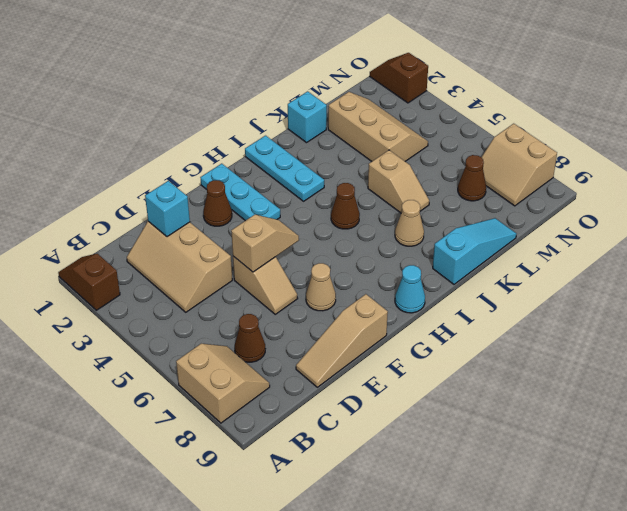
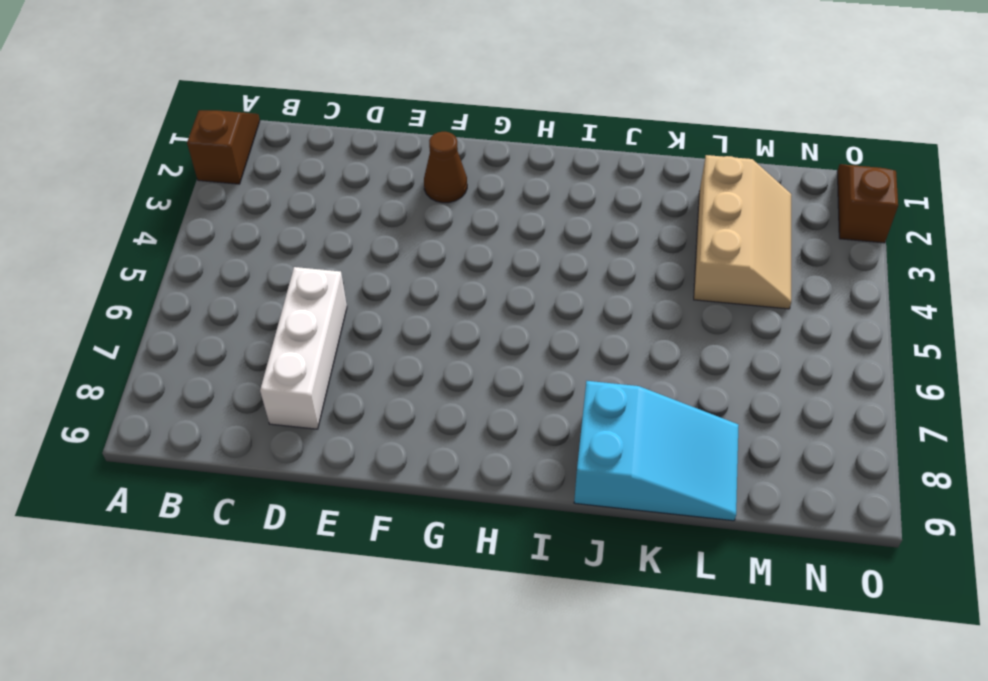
white 1x3 brick [260,267,347,429] -> none
cyan 2x3 slope [574,381,738,521] -> cyan 1x3 slope [433,218,516,284]
none -> tan 2x2 slope [176,344,270,423]
none -> tan 2x3 slope [127,221,232,312]
none -> brown 1x1 cone [235,314,265,362]

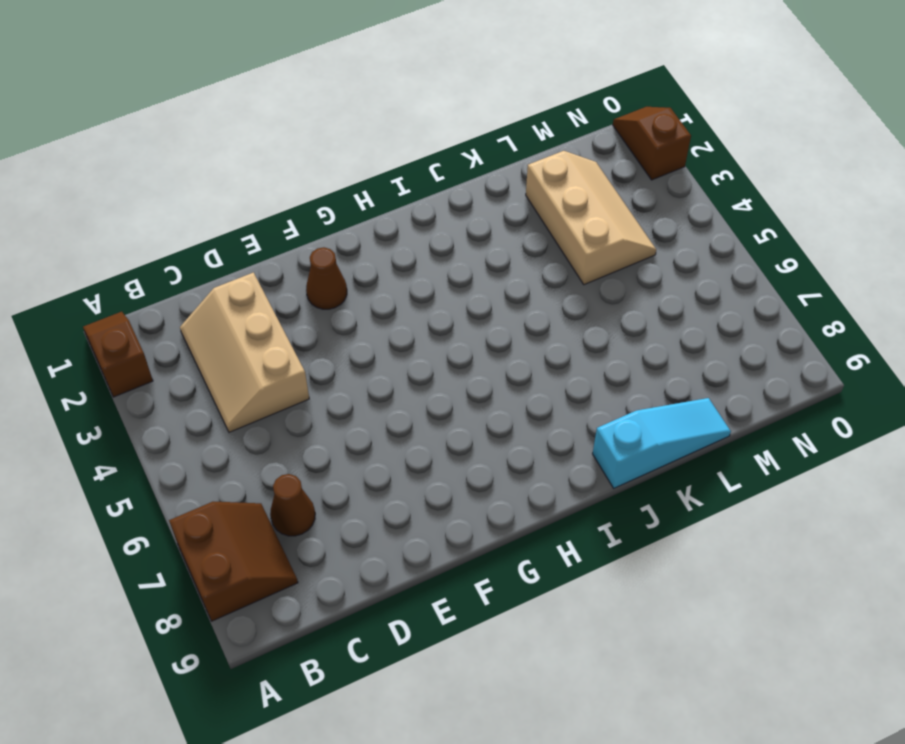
brown 2x2 slope [169,502,298,621] -> tan 2x2 slope [176,344,270,423]
none -> tan 1x3 slope [296,294,388,387]
none -> tan 1x2 slope [233,256,298,314]
none -> tan 1x1 cone [306,263,336,311]

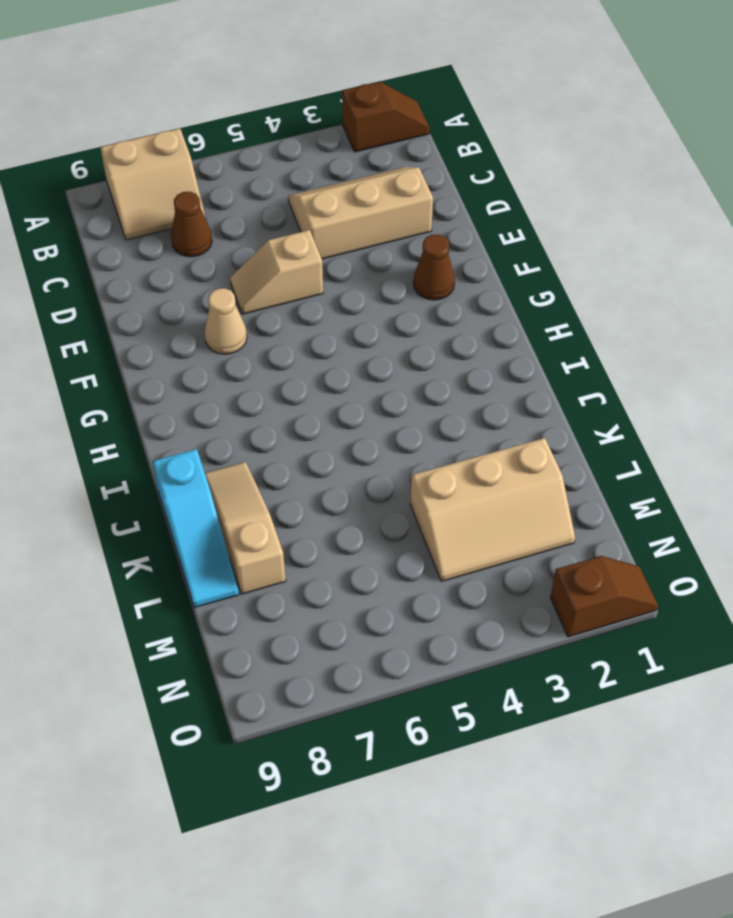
tan 1x3 slope [205,462,286,594] -> tan 1x3 slope moved to [296,294,388,387]
none -> cyan 1x3 plate [200,164,280,221]
none -> cyan 1x1 cone [395,265,425,313]
none -> cyan 1x3 plate [245,136,324,201]

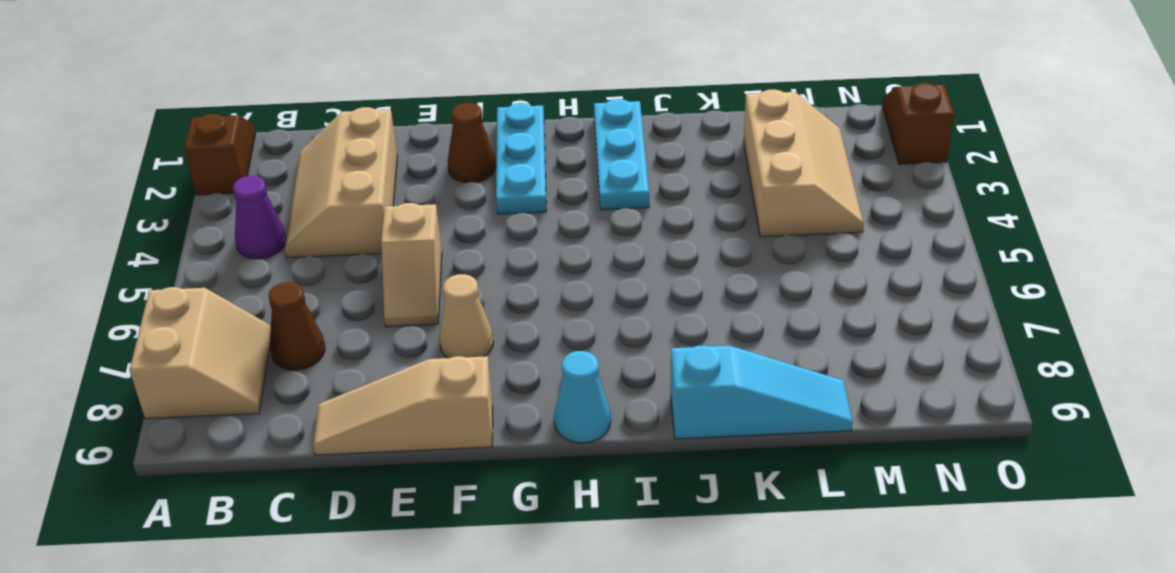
purple 1x1 cone [233,176,286,259] -> none
none -> brown 1x1 cone [331,183,360,229]
none -> tan 1x1 cone [395,200,424,246]
none -> cyan 1x1 brick [288,91,327,143]

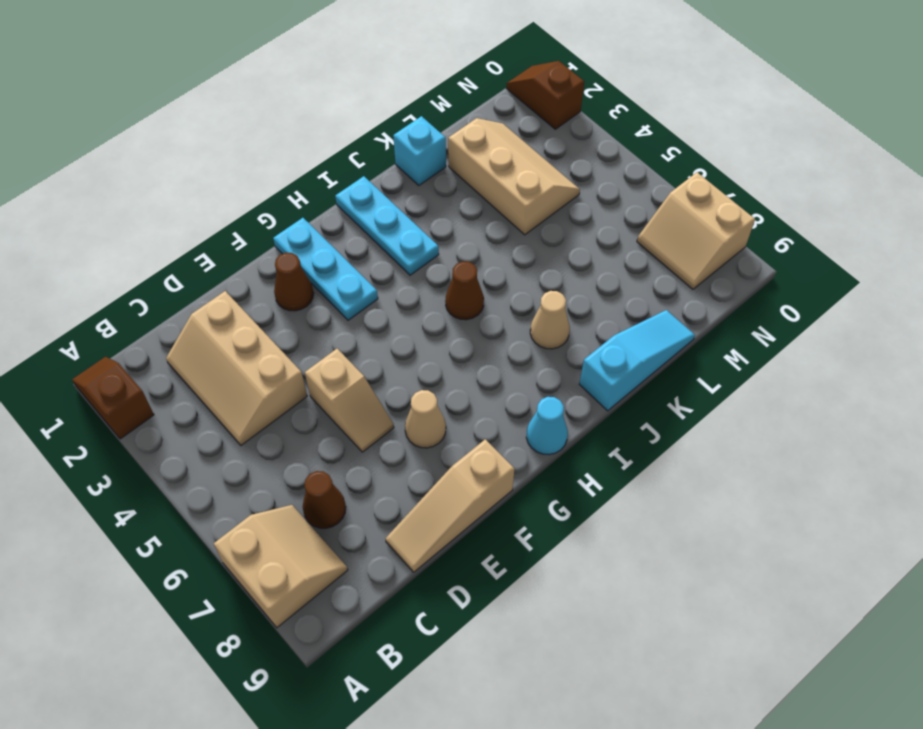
none -> tan 1x2 slope [368,150,429,213]
none -> brown 1x1 cone [458,155,486,201]
none -> cyan 1x1 brick [145,181,190,237]

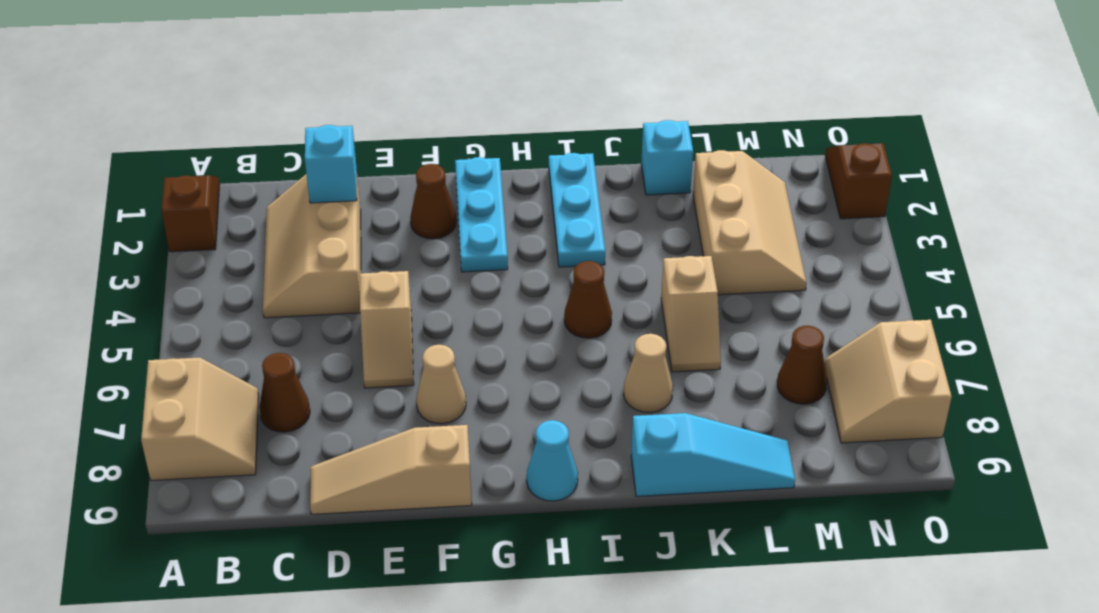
none -> tan 1x2 slope [231,215,299,272]

